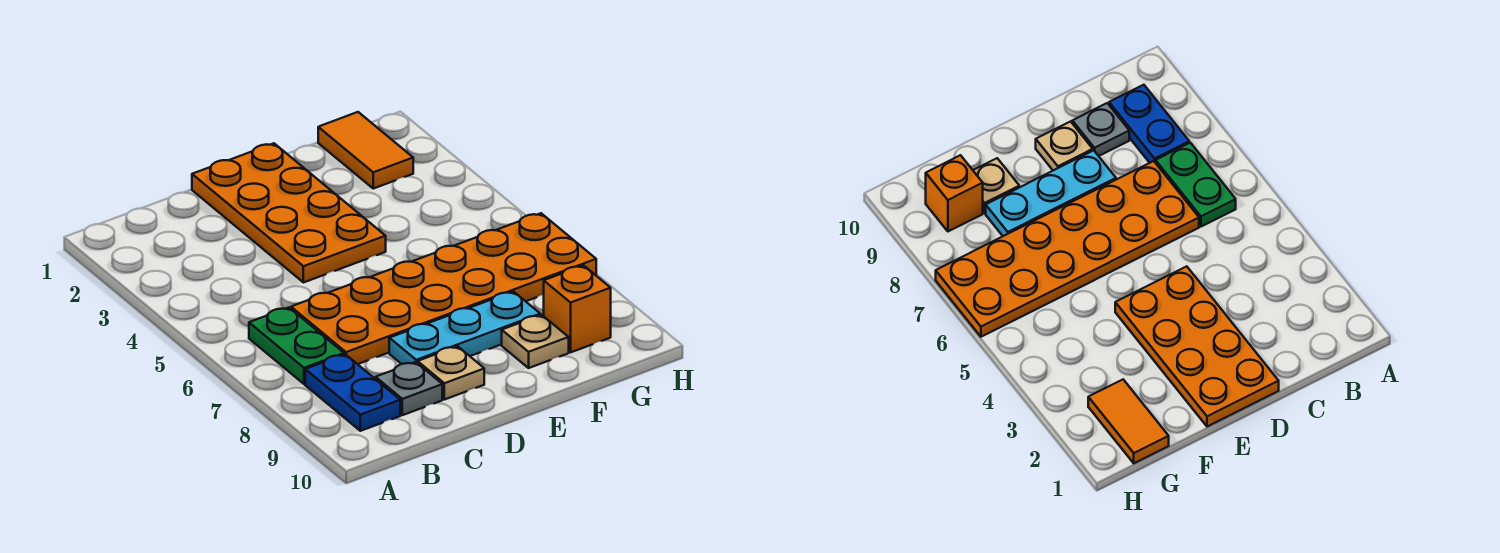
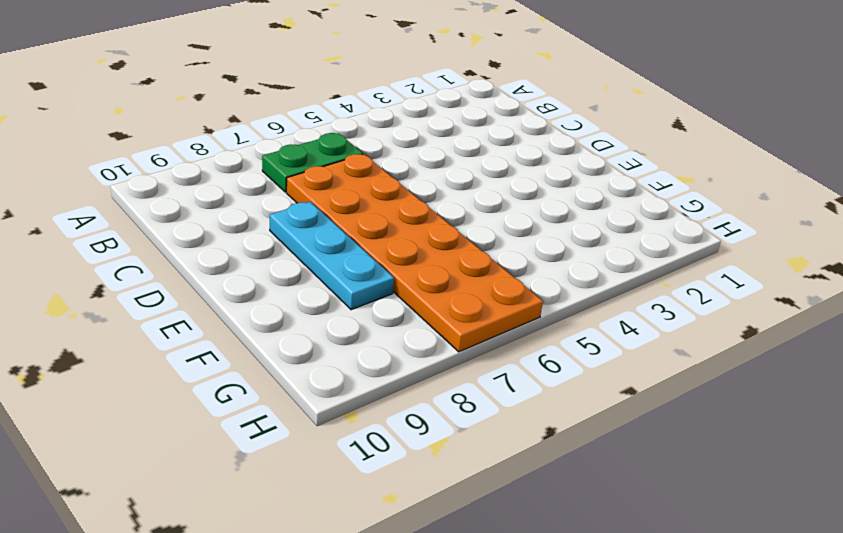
none -> blue 1x2 plate [305,354,400,431]
none -> grey 1x1 plate [376,362,442,415]

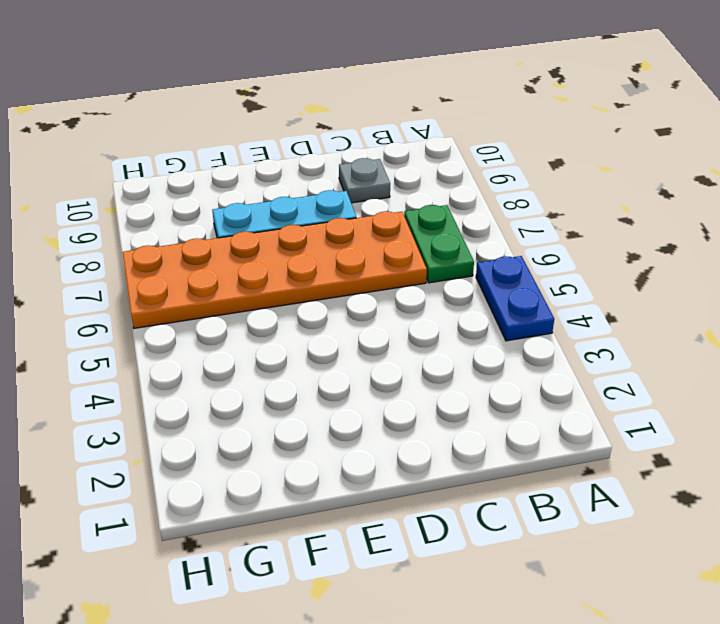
blue 1x2 plate [476,256,554,341] -> blue 1x2 plate moved to [305,354,400,431]
none -> orange 2x4 plate [192,143,386,283]
none -> tan 1x1 plate [418,346,484,400]

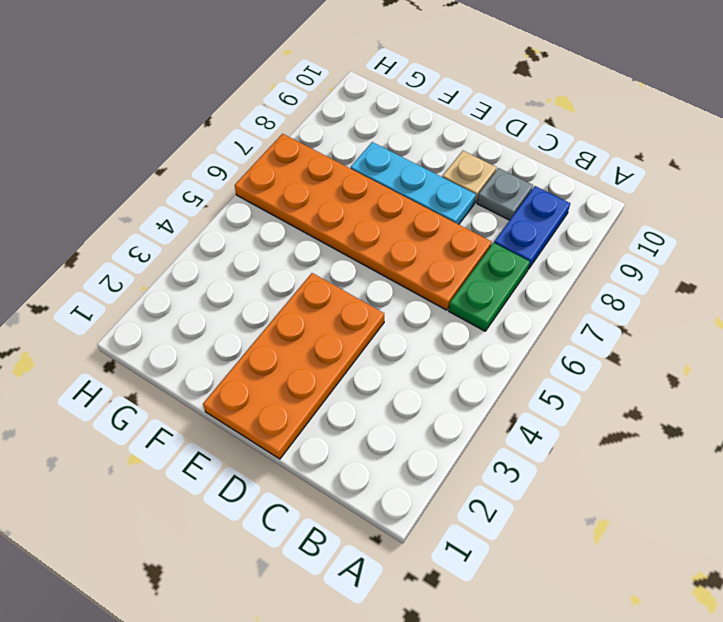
none -> tan 1x1 plate [502,315,569,368]
none -> orange 1x2 tile [318,112,413,189]

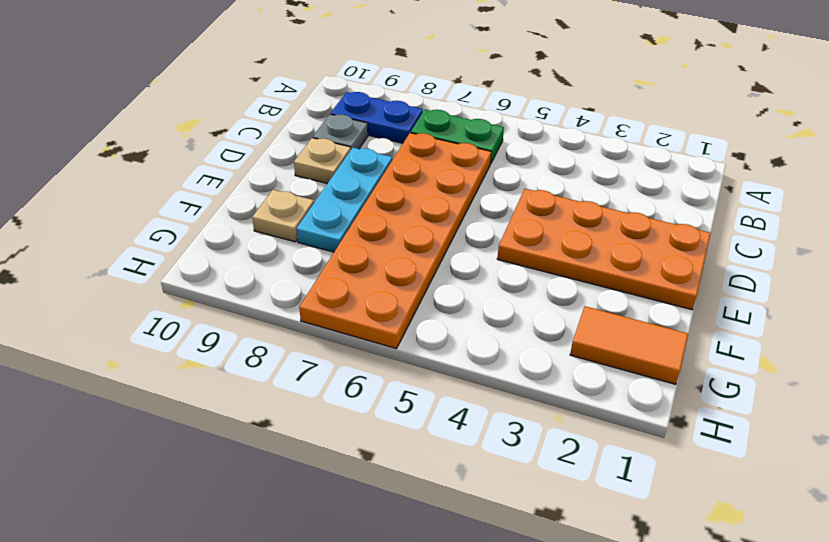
none -> orange 1x1 brick [544,266,611,352]

